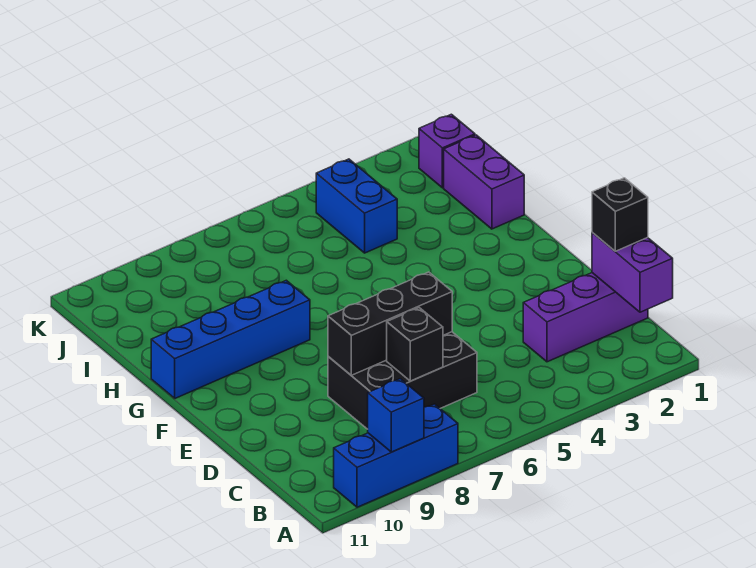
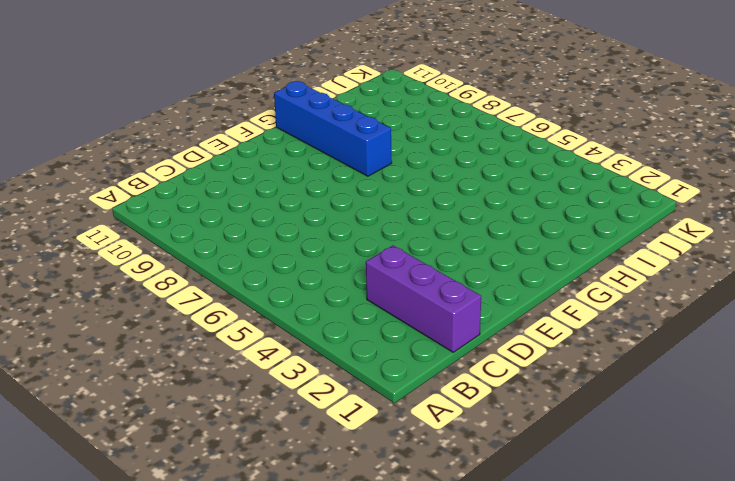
none -> blue 1x3 brick [334,404,458,507]
none -> black 2x3 brick [328,332,477,429]
none -> purple 1x2 brick [444,135,524,229]

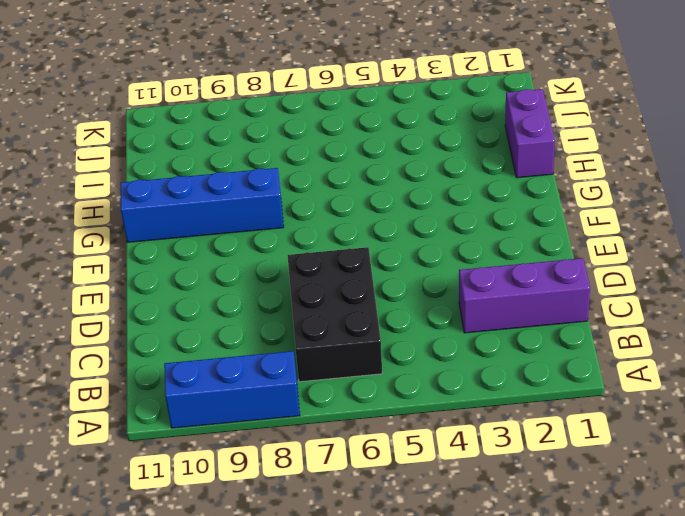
black 2x3 brick [288,247,382,382] -> black 2x3 brick turned to [328,332,477,429]
none -> blue 1x2 brick [316,159,397,253]
none -> purple 1x1 brick [419,114,475,188]
none -> blue 1x1 brick [368,379,424,452]

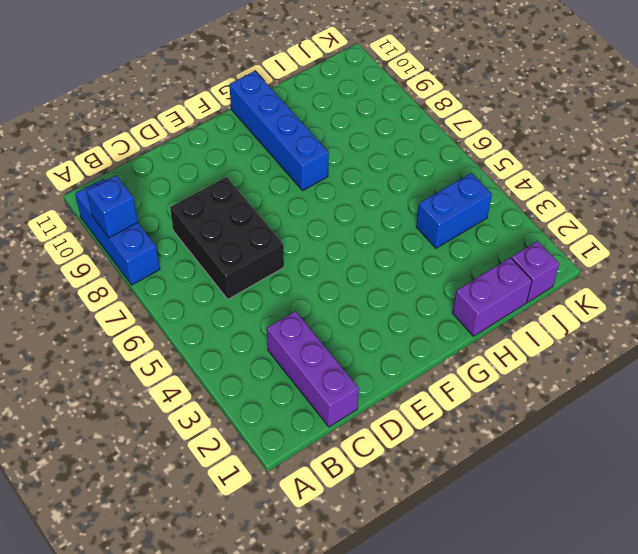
none -> purple 1x2 brick [592,232,673,312]
none -> black 1x1 brick [387,308,443,381]
none -> black 1x3 brick [328,272,452,375]

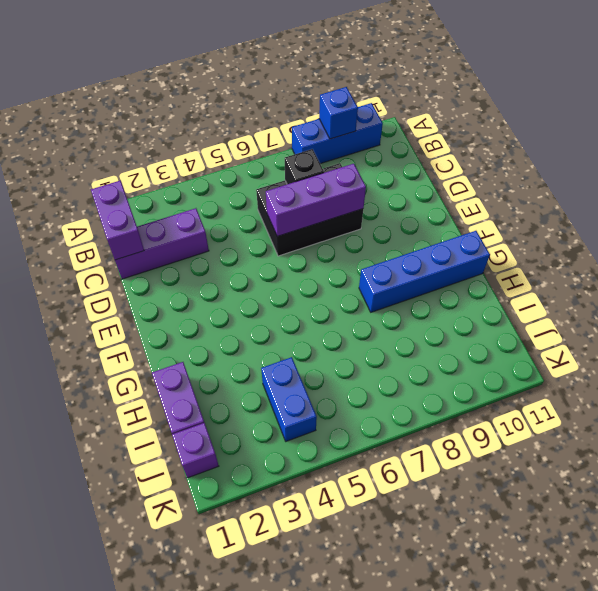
purple 1x3 brick [266,164,366,236] -> black 1x3 brick [328,272,452,375]
none -> black 1x1 brick [592,178,648,251]

